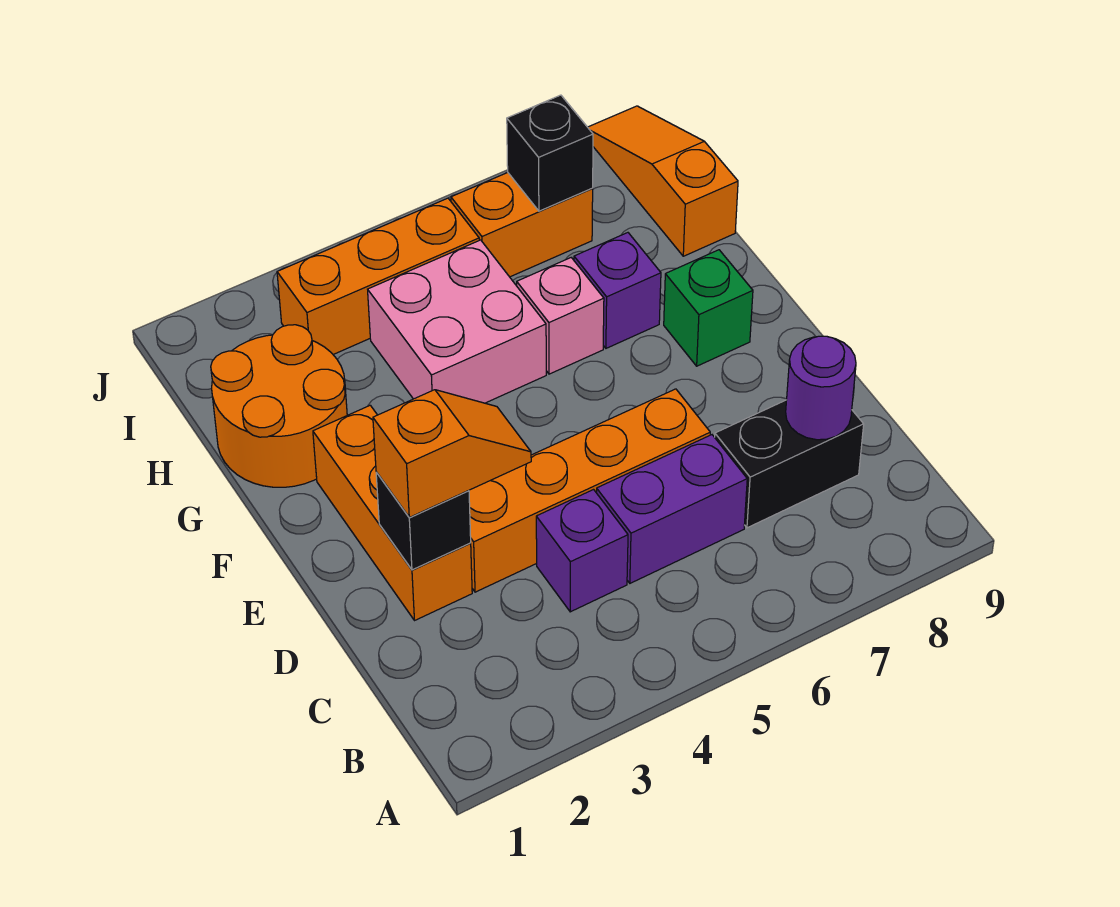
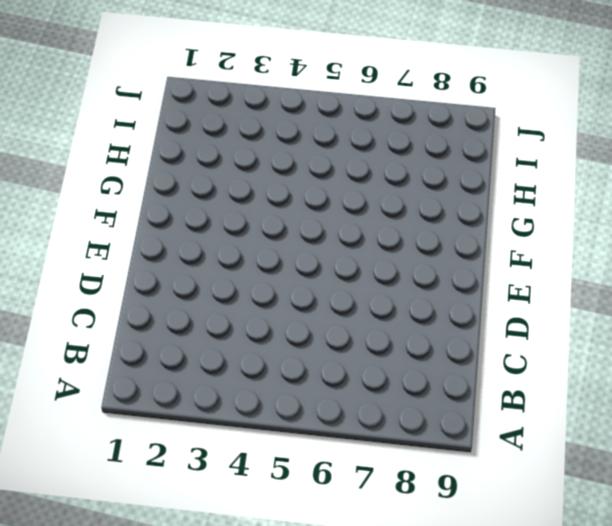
none -> purple 1x1 brick [536,490,628,612]
none -> purple 1x2 brick [597,435,747,583]
none -> black 1x2 brick [715,400,864,528]

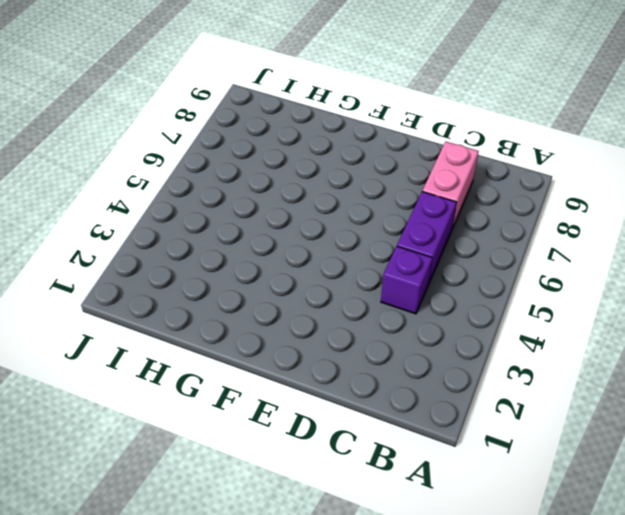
pink 1x2 brick [422,142,479,229] -> black 1x2 brick [715,400,864,528]
none -> orange 1x3 brick [313,405,472,620]
none -> orange 1x4 brick [469,389,710,592]
none -> green 1x1 brick [664,250,753,366]

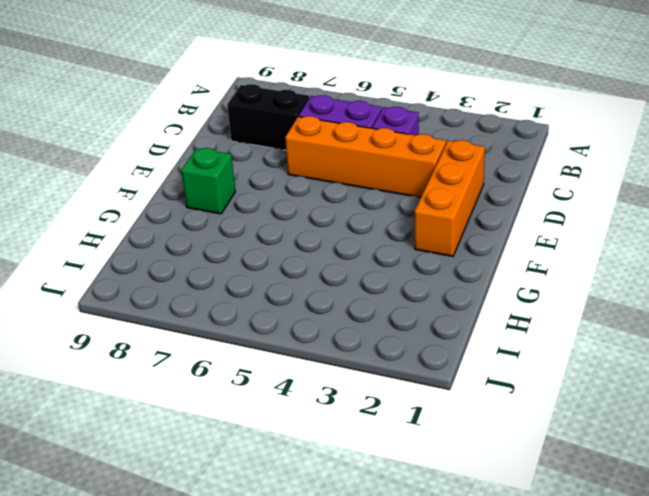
none -> orange 2x2 round brick [211,325,347,487]
none -> pink 2x2 brick [368,240,546,403]
none -> pink 1x1 brick [517,258,604,374]

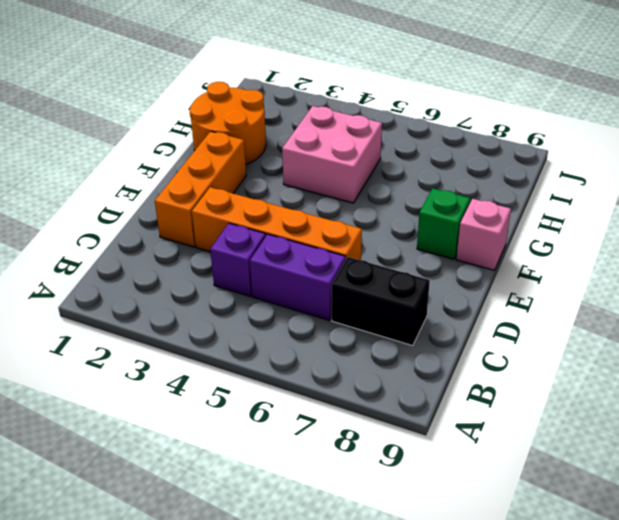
pink 1x1 brick [456,199,511,270] -> pink 1x1 brick moved to [517,258,604,374]
none -> purple 1x1 brick [574,233,661,348]
none -> orange 1x3 slope [588,106,738,256]
none -> orange 1x3 brick [277,198,479,355]

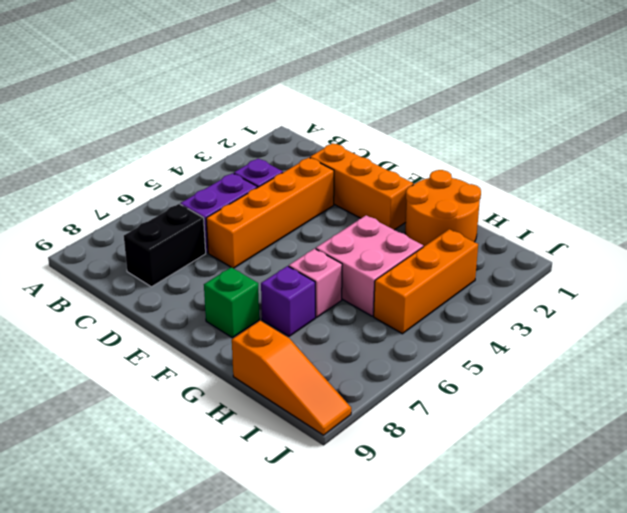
none -> orange 1x2 brick [451,173,593,277]
none -> purple 1x1 round brick [786,336,856,440]
none -> black 1x1 brick [376,472,471,570]

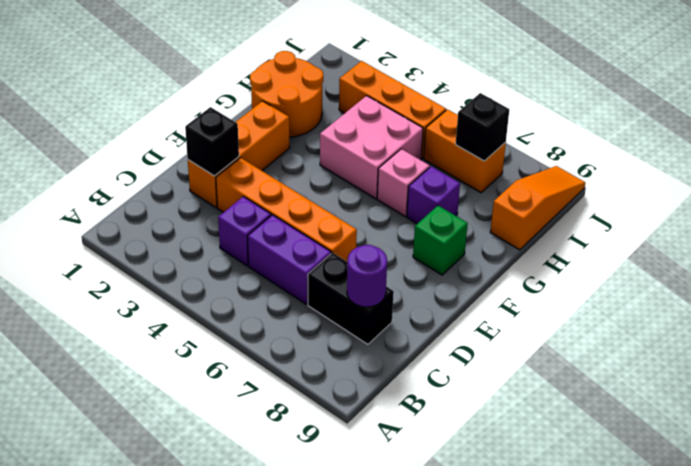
none -> orange 1x2 slope [373,390,531,517]

